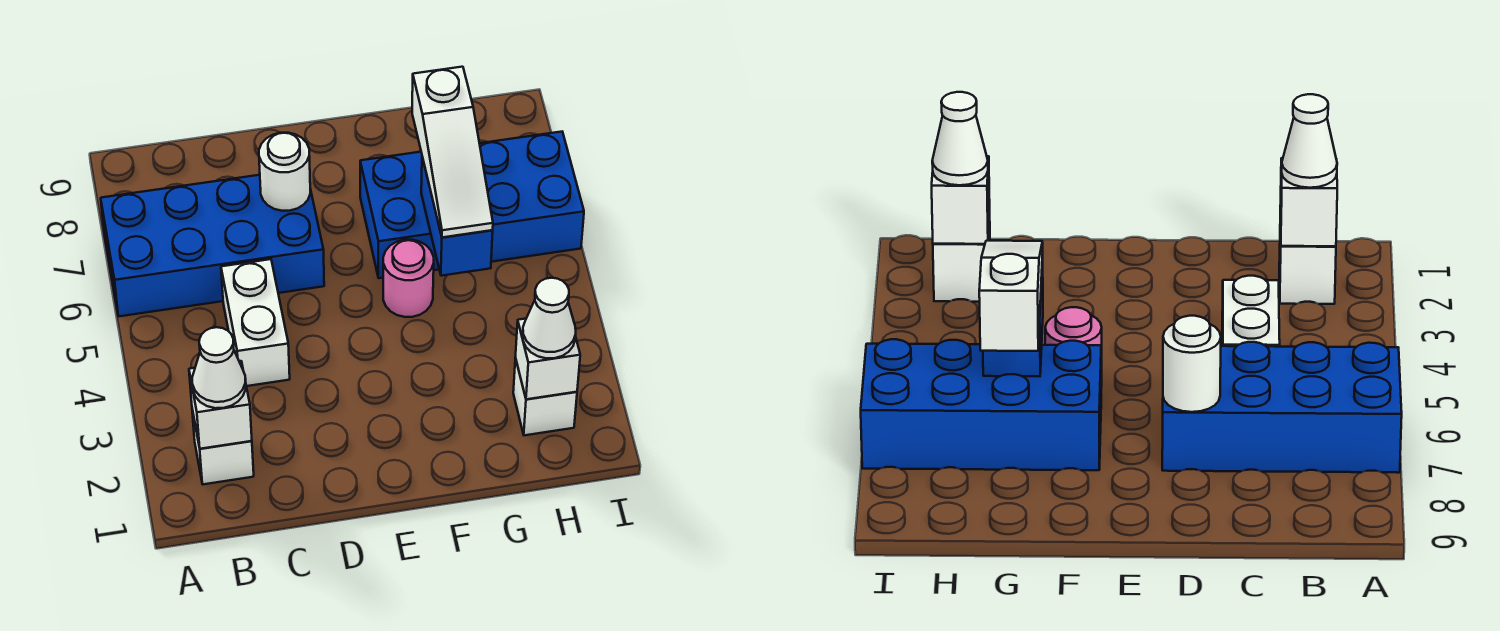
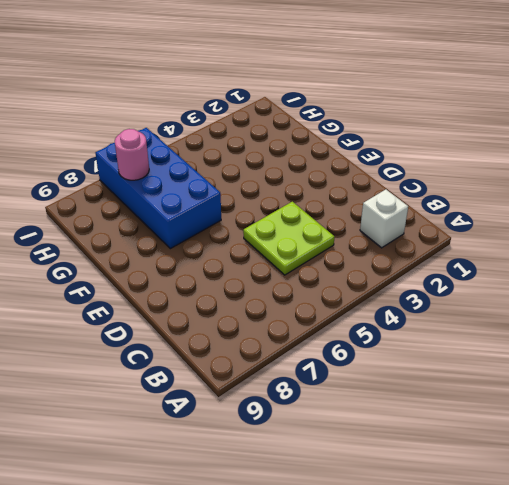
lime 2x2 plate [243,202,334,275] -> white 1x2 brick [221,259,290,386]
pink 1x1 round brick [115,129,149,180] -> pink 1x1 round brick moved to [383,240,434,317]
none -> blue 2x4 brick [101,175,324,316]
none -> white 1x1 brick [513,358,577,435]
none -> white 1x1 brick [189,361,252,449]

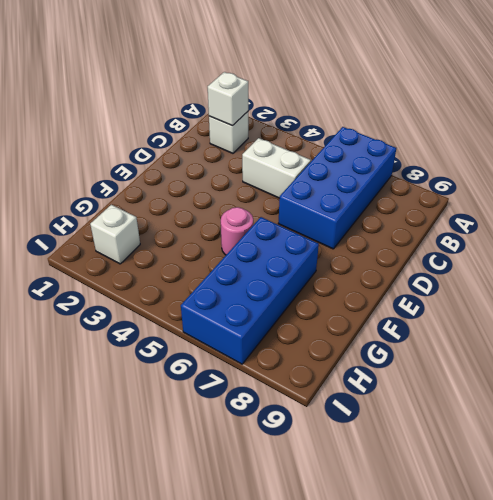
none -> white 1x1 round brick [259,133,310,211]
none -> blue 1x2 brick [421,157,493,276]
none -> white 1x1 brick [516,319,580,399]

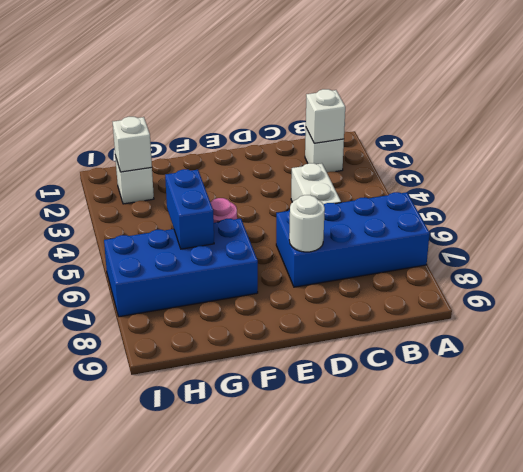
none -> white 1x1 cone [192,327,246,408]
none -> white 1x3 slope [412,67,493,237]
none -> white 1x1 cone [523,278,576,358]

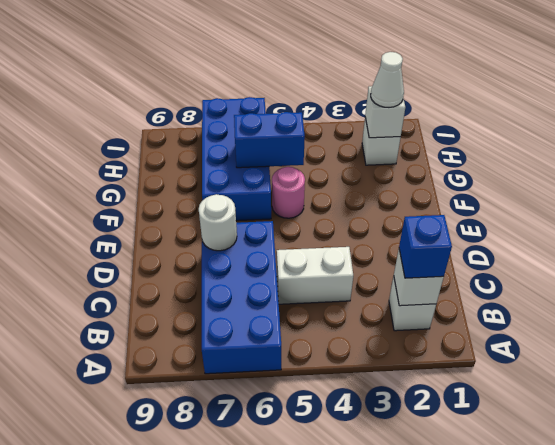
blue 1x1 brick [399,215,452,278] -> white 1x1 cone [192,327,246,408]
none -> white 1x3 slope [412,67,493,237]

